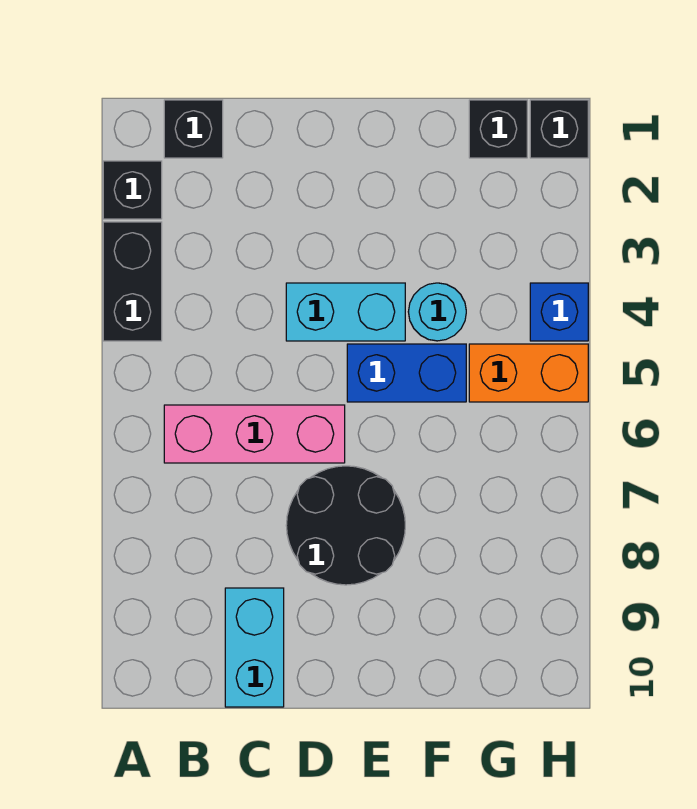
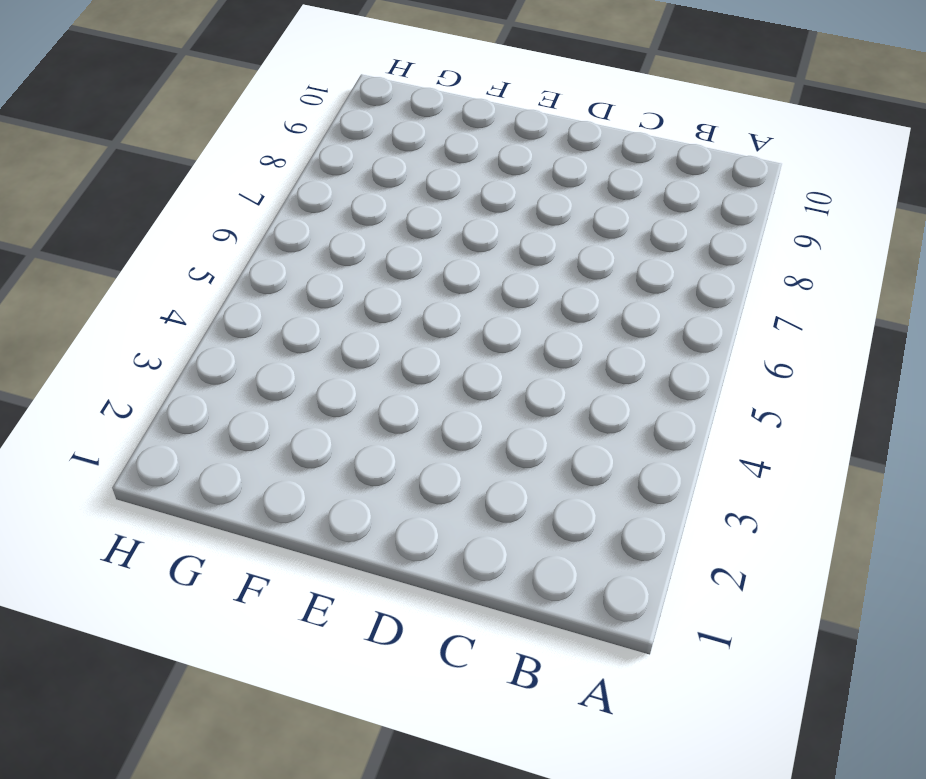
none -> black 1x1 brick [103,161,162,219]
none -> black 1x2 brick [103,222,162,341]
none -> black 1x1 brick [164,100,223,158]

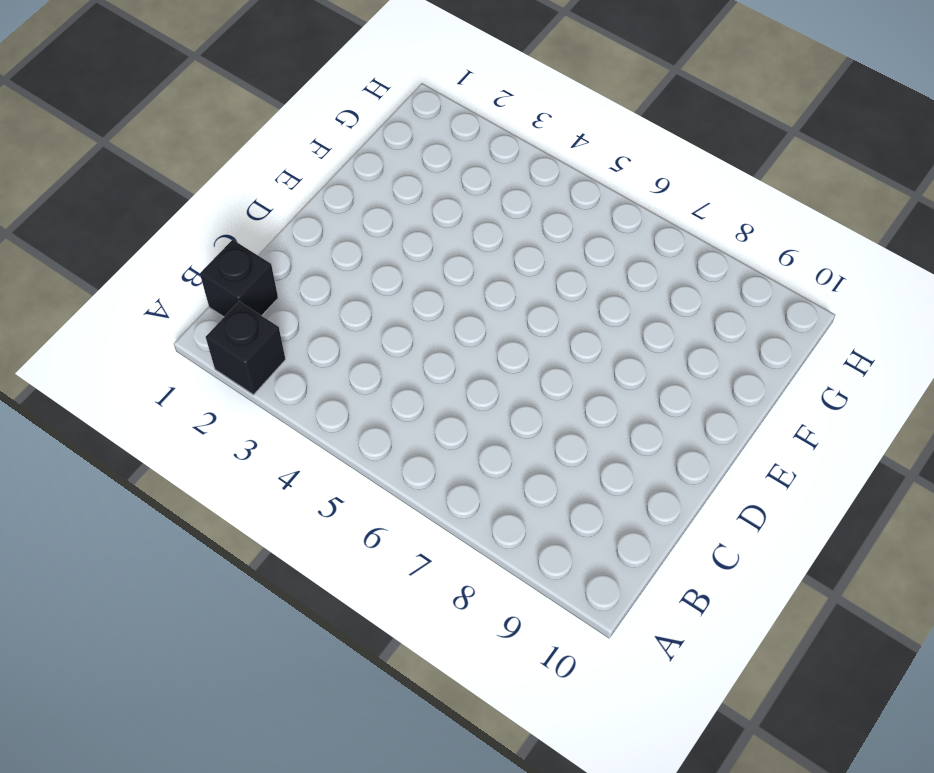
none -> black 1x2 brick [103,222,162,341]
none -> pink 1x3 brick [164,405,345,463]
none -> cyan 1x2 brick [225,588,284,707]

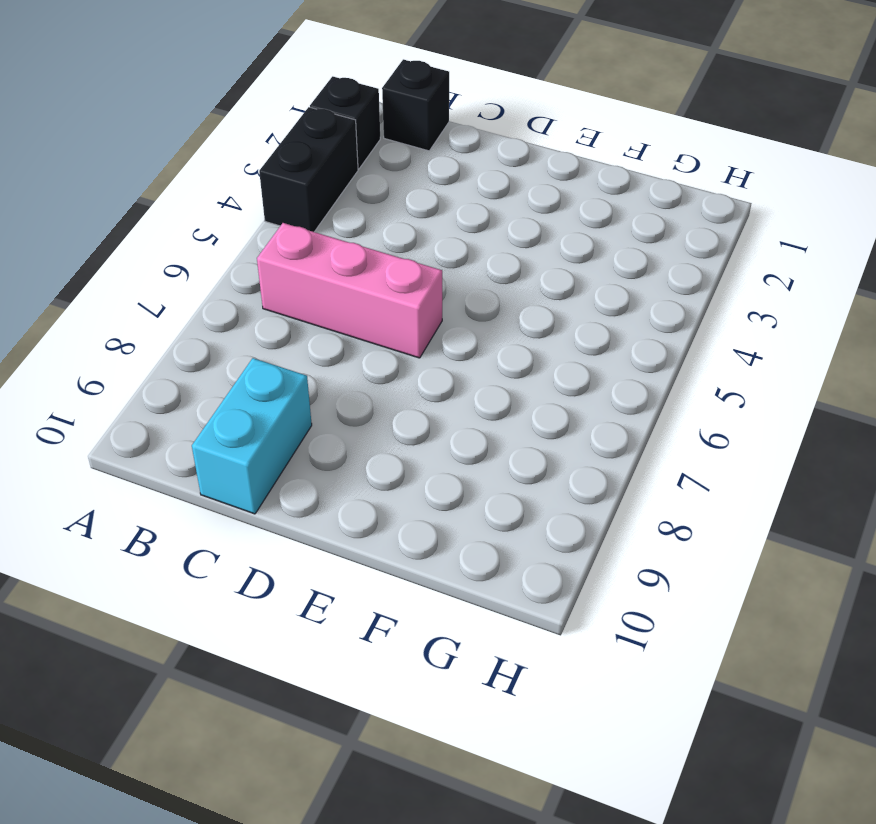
none -> cyan 1x2 brick [286,283,405,341]
none -> black 2x2 round brick [286,466,405,585]
none -> blue 1x2 brick [347,344,466,402]

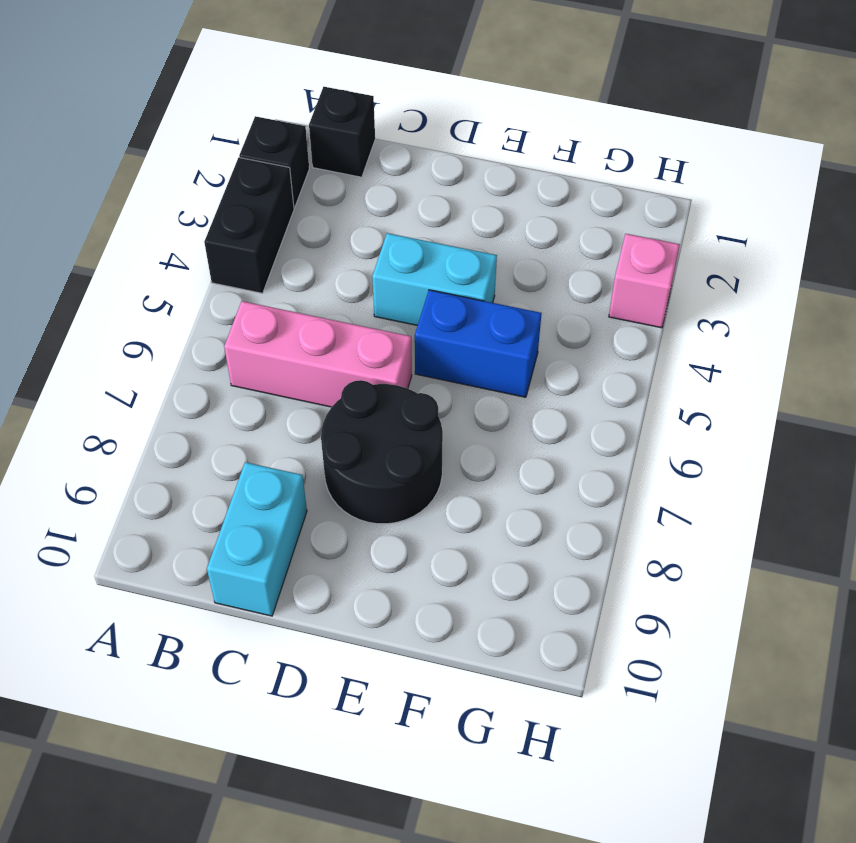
pink 1x1 brick [609,234,680,328] -> none
none -> cyan 1x1 round brick [408,283,466,341]
none -> black 1x1 brick [469,100,527,158]
none -> orange 1x2 brick [469,344,588,402]

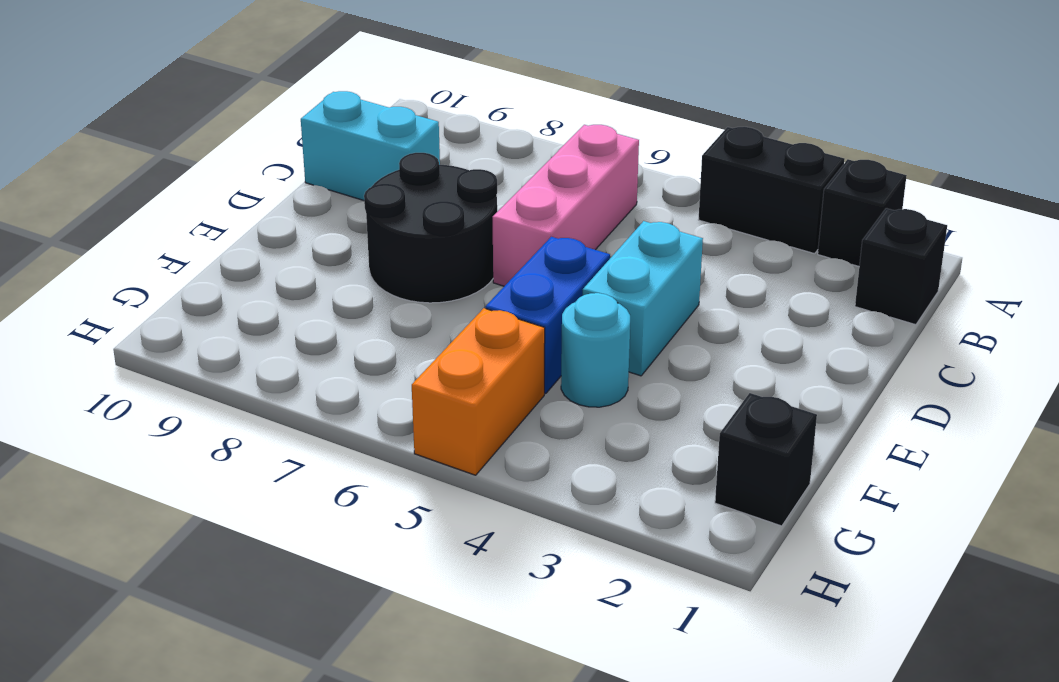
none -> black 1x1 brick [530,100,588,158]
none -> blue 1x1 brick [530,283,588,341]

